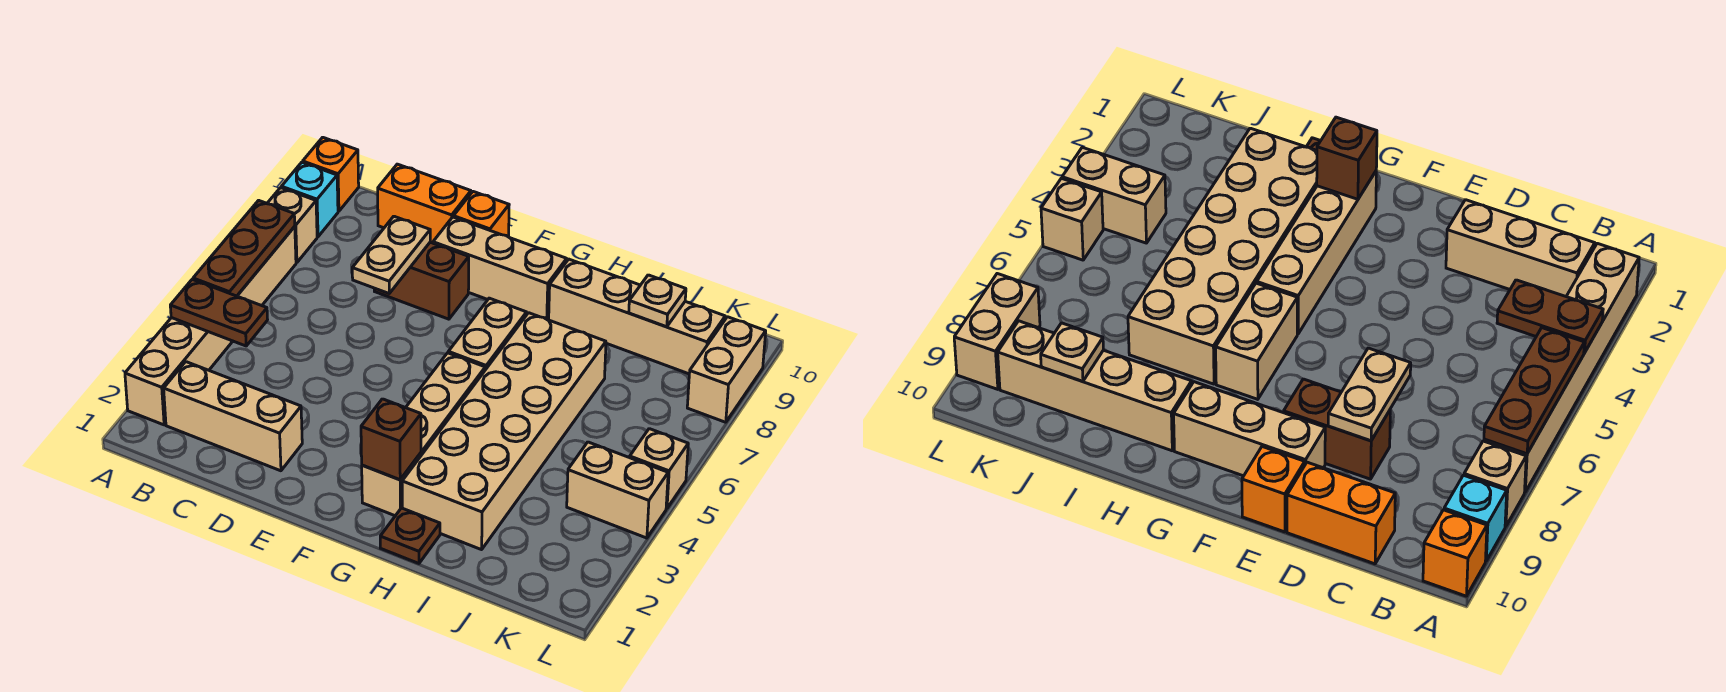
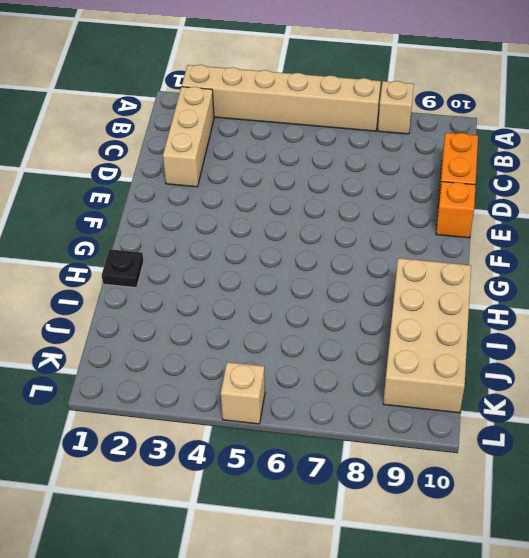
black 1x1 plate [102,249,144,288] -> brown 1x1 plate [380,508,440,563]
tan 2x4 brick [383,258,471,413] -> tan 1x4 brick [549,259,725,374]
none -> cyan 1x1 brick [281,162,338,237]
none -> orange 1x1 brick [303,137,359,211]
none -> brown 1x2 brick [374,242,469,319]

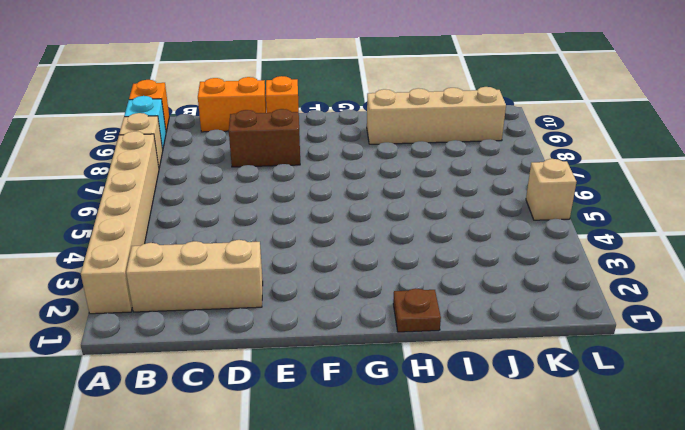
none -> tan 1x3 brick [433,217,567,320]
none -> tan 1x4 brick [362,353,485,516]
none -> tan 1x2 brick [448,298,527,370]

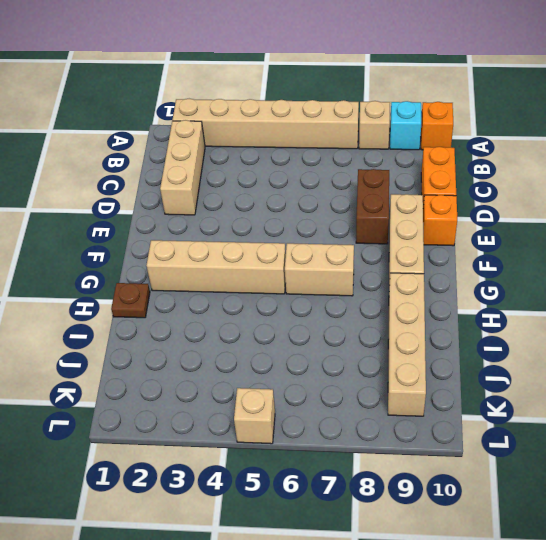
none -> tan 2x6 brick [402,313,606,550]
none -> tan 1x2 brick [567,442,668,538]
none -> tan 1x2 brick [687,317,766,422]

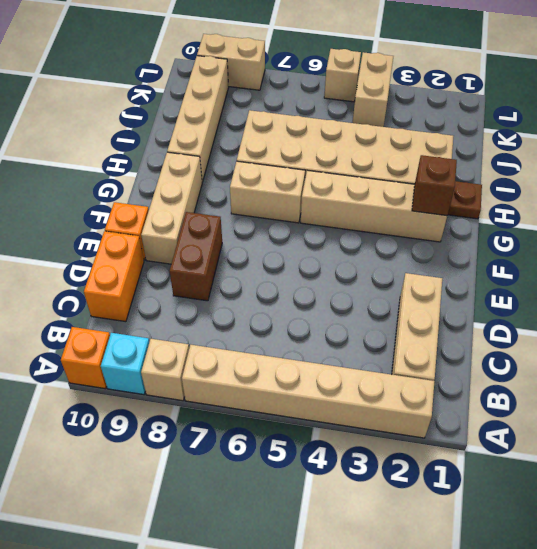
none -> brown 1x2 plate [170,279,268,346]
none -> brown 1x3 plate [193,200,295,296]
none -> tan 1x2 plate [352,216,430,293]

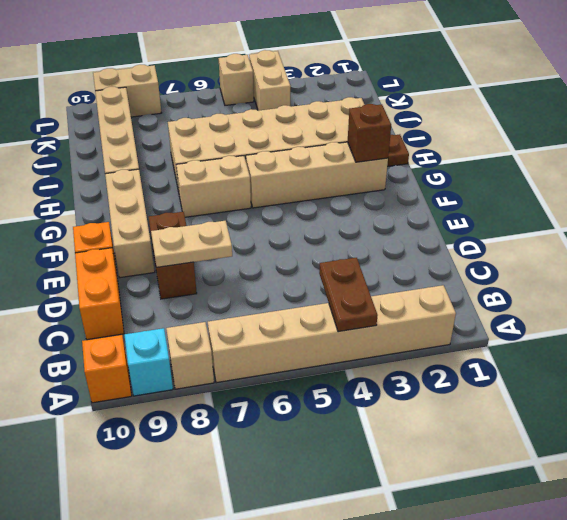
none -> tan 1x3 brick [164,362,302,471]
none -> brown 1x3 plate [193,200,295,296]
none -> tan 1x1 plate [629,275,686,327]

